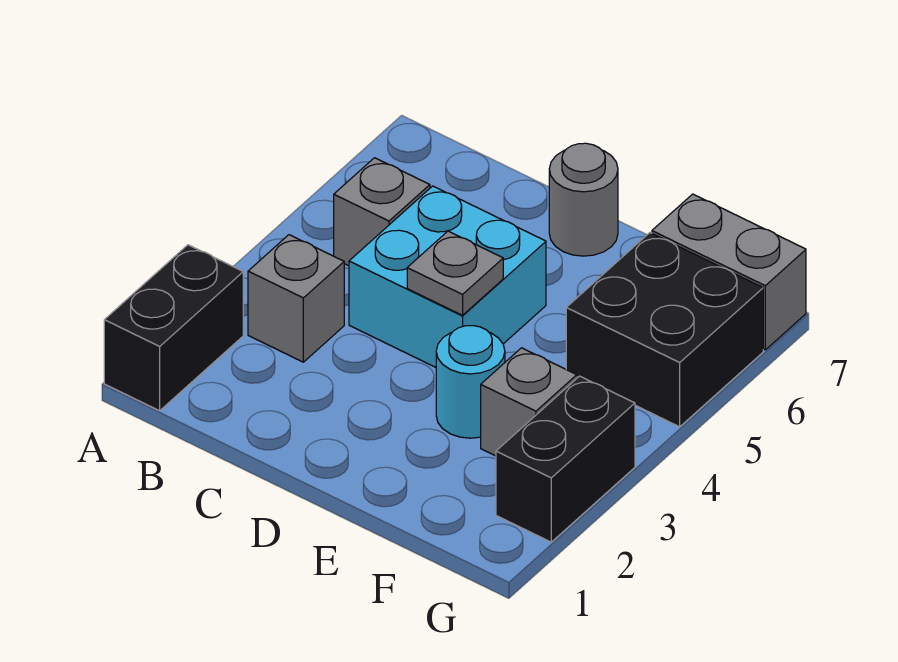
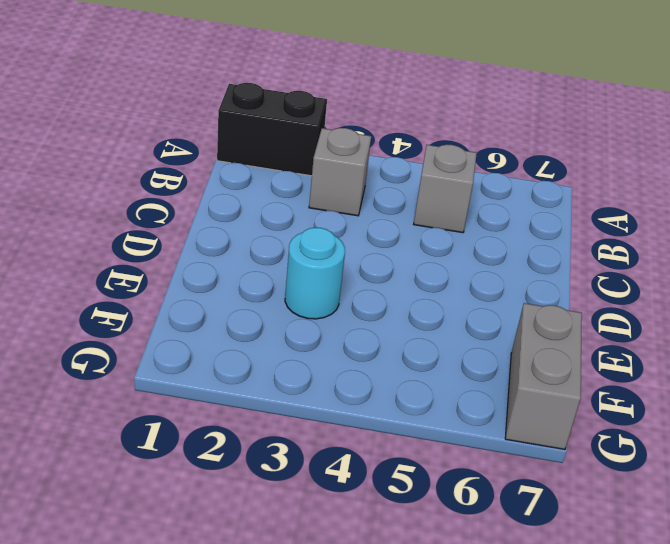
none -> cyan 2x2 brick [349,186,546,367]
none -> grey 1x1 round brick [549,143,618,256]

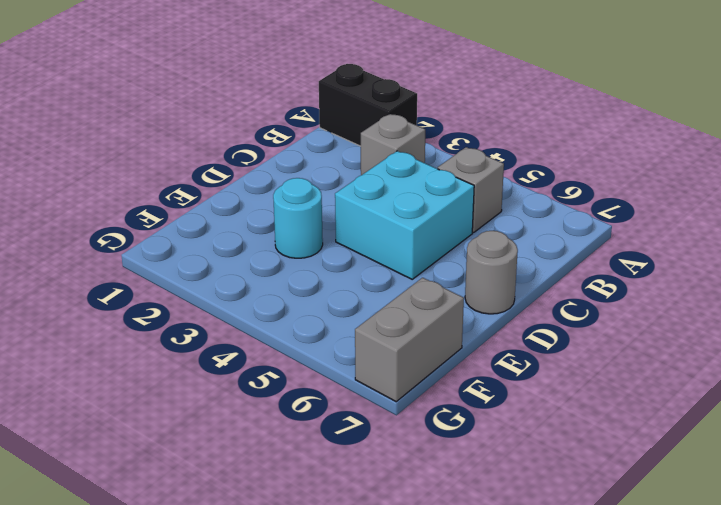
none -> grey 1x1 brick [481,348,577,456]
none -> black 2x2 brick [566,233,763,427]

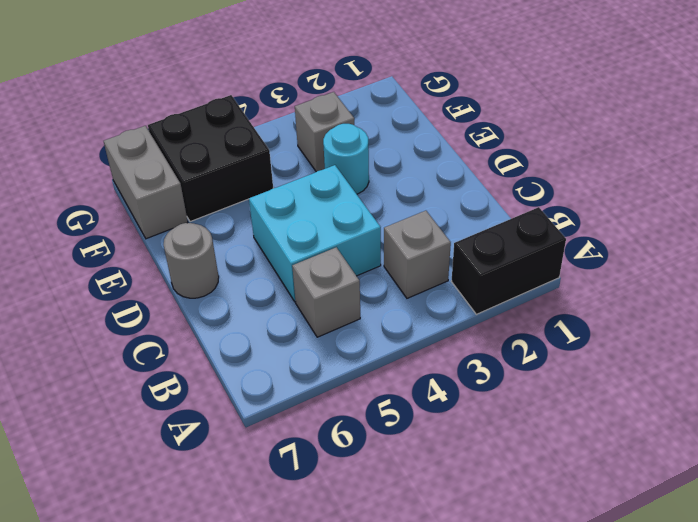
none -> black 1x2 brick [496,376,635,542]
none -> grey 1x1 plate [407,231,503,315]

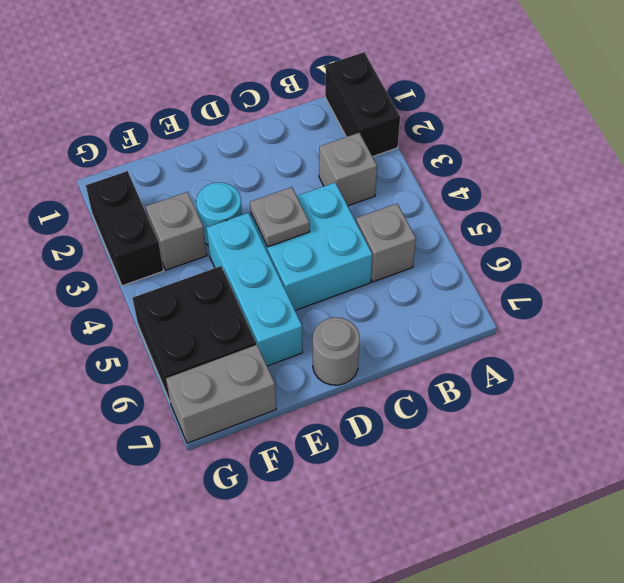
cyan 1x3 brick [207,213,303,366] -> none

